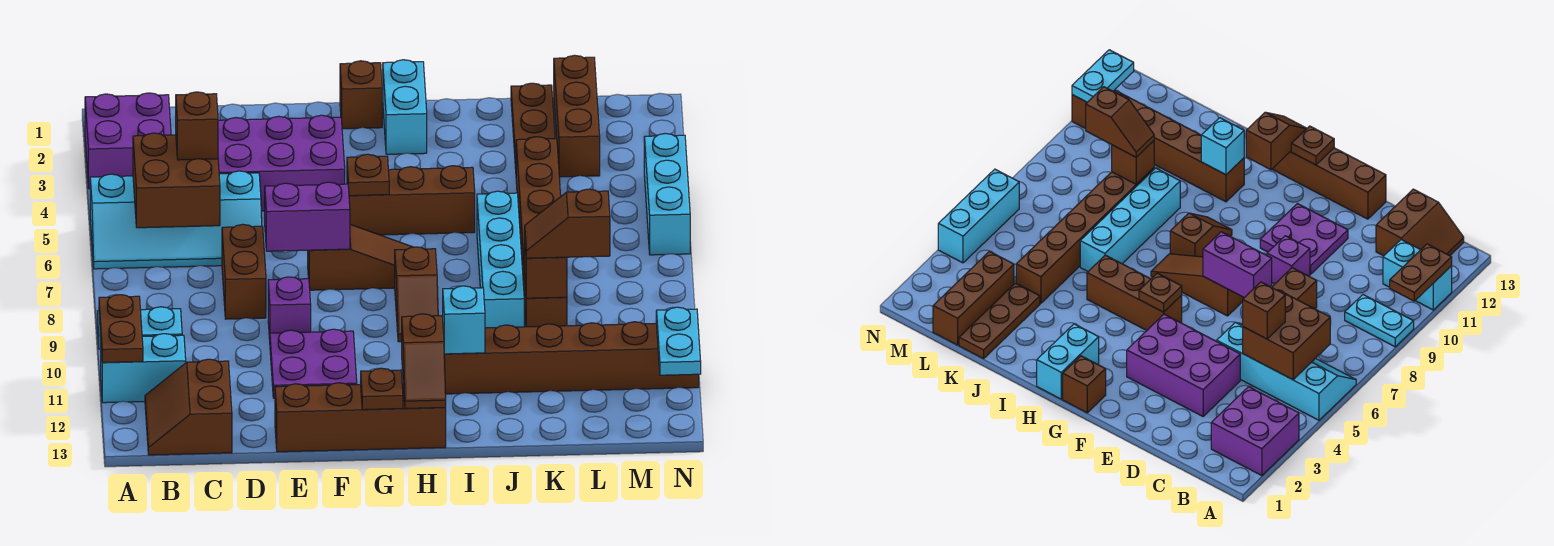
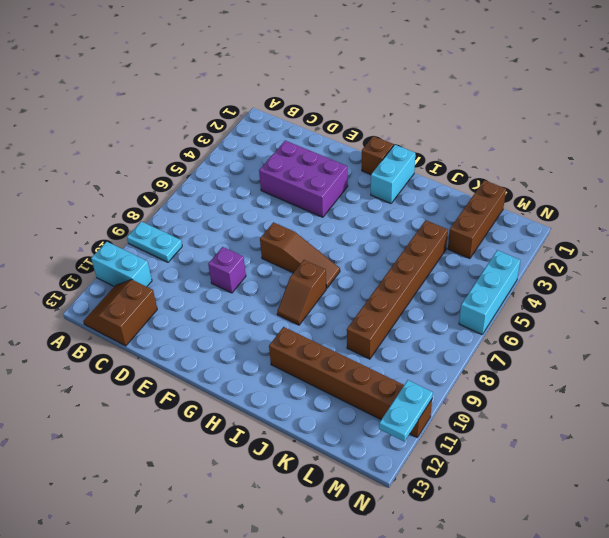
none -> purple 2x2 brick [85,93,171,189]
none -> cyan 2x4 slope [90,171,262,269]
none -> brown 1x2 brick [222,224,266,319]
none -> purple 2x2 plate [270,329,357,398]

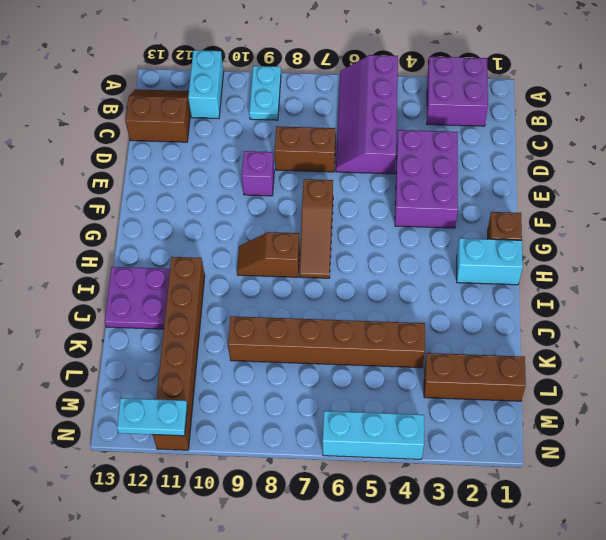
purple 2x4 slope [336,55,398,174] -> cyan 2x4 slope [90,171,262,269]
purple 2x2 plate [105,267,170,329] -> purple 2x2 plate moved to [270,329,357,398]
none -> brown 1x4 brick [275,383,446,452]
none -> brown 1x3 brick [347,166,475,235]
none -> cyan 1x4 brick [477,191,524,328]
none -> brown 1x3 plate [511,83,555,169]

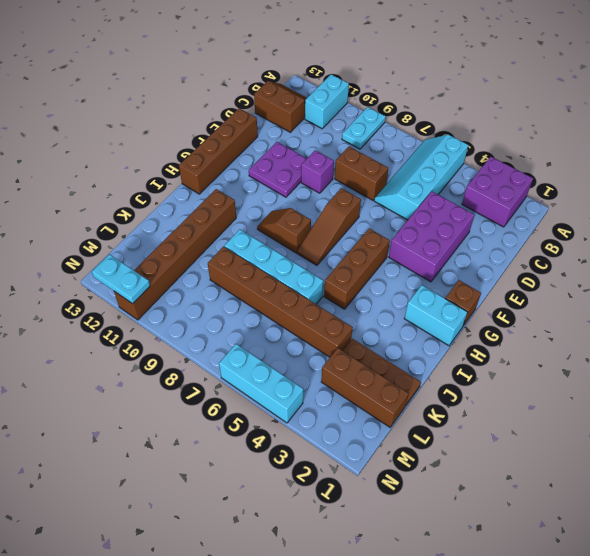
none -> brown 1x2 plate [99,295,143,363]
none -> brown 2x2 brick [133,133,220,228]
none -> purple 1x2 brick [265,182,350,251]
none -> brown 1x1 plate [347,154,389,196]

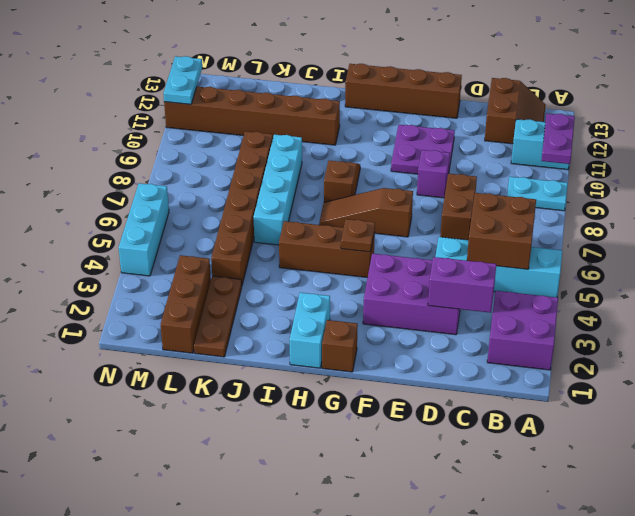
purple 1x2 plate [541,113,575,164] -> brown 1x2 plate [99,295,143,363]
purple 1x2 brick [428,257,496,313] -> purple 1x2 brick moved to [265,182,350,251]
none -> brown 1x1 plate [361,368,403,410]
none -> brown 1x2 slope [402,314,446,408]
none -> cyan 1x1 brick [443,286,485,354]
none -> brown 1x1 brick [525,244,567,298]

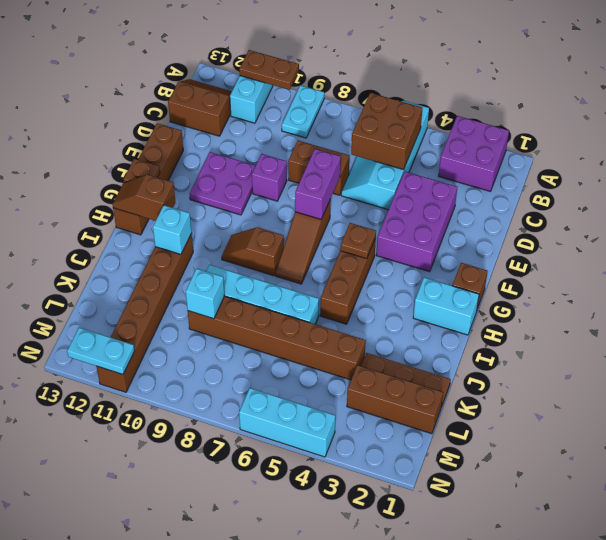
cyan 1x1 brick [186,269,225,319] -> brown 1x1 brick [525,244,567,298]
none -> brown 1x1 brick [176,92,218,160]
none -> brown 1x2 slope [525,189,610,258]

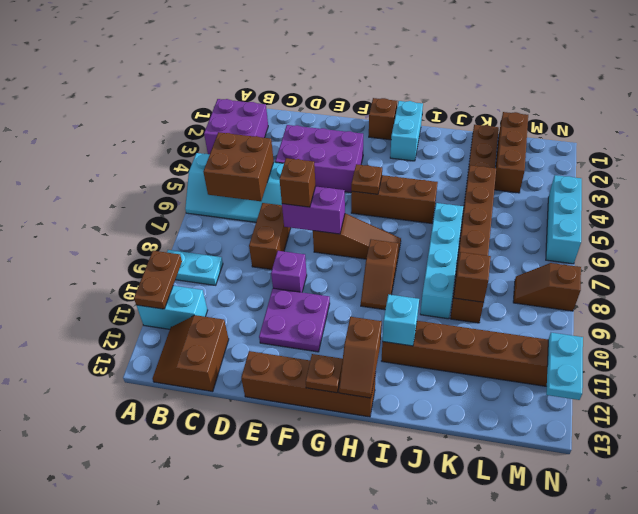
brown 1x1 brick [279,158,315,207] -> brown 1x1 brick moved to [176,92,218,160]
brown 1x2 slope [513,263,581,311] -> brown 1x2 slope moved to [525,189,610,258]

